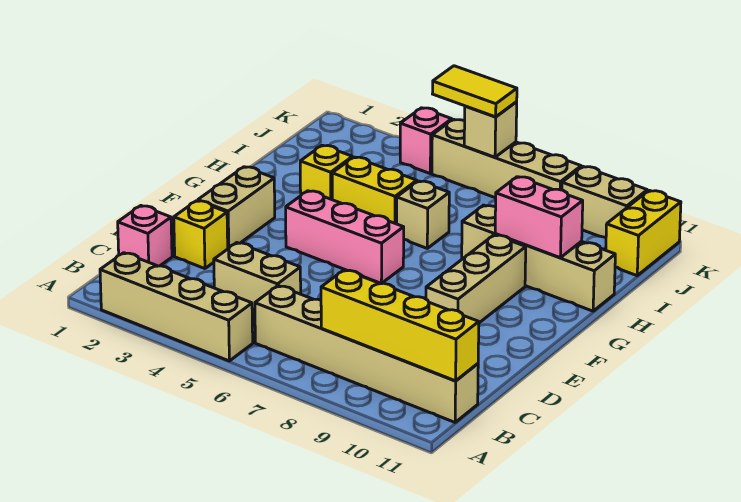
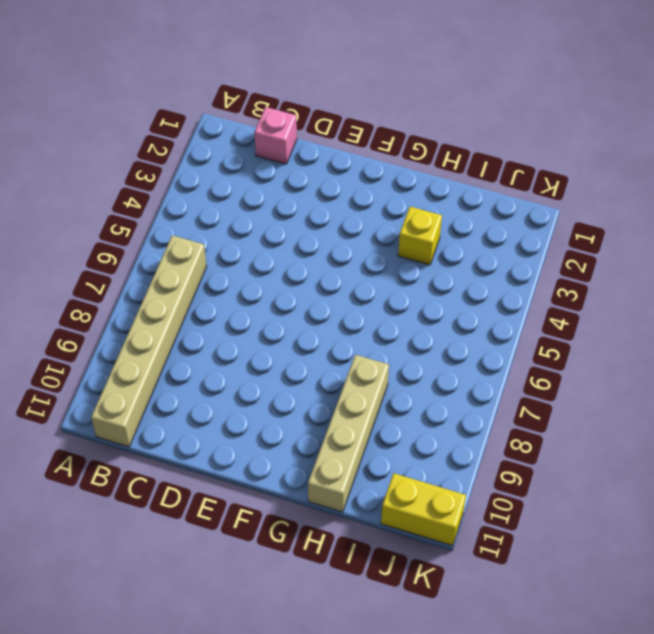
none -> tan 1x4 brick [100,253,253,361]
none -> tan 1x2 brick [214,243,301,315]
none -> yellow 1x1 brick [174,201,228,269]

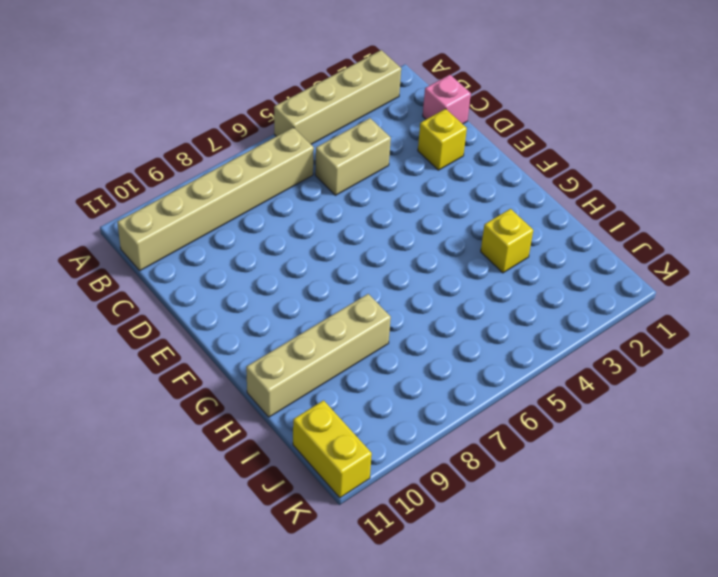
none -> tan 1x2 brick [198,167,275,249]
none -> tan 1x3 brick [426,235,526,323]
none -> pink 1x3 brick [286,191,404,284]

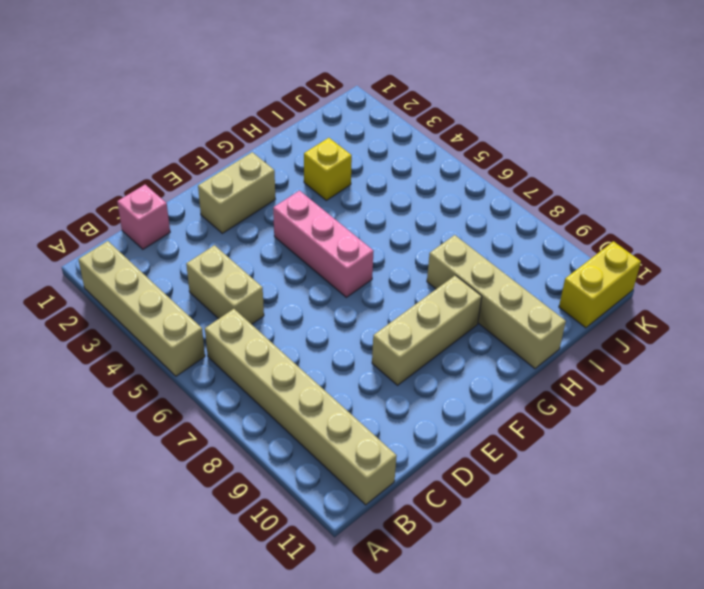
none -> yellow 1x1 brick [174,201,228,269]
none -> yellow 1x2 brick [332,157,417,224]
none -> tan 1x1 brick [397,181,449,248]

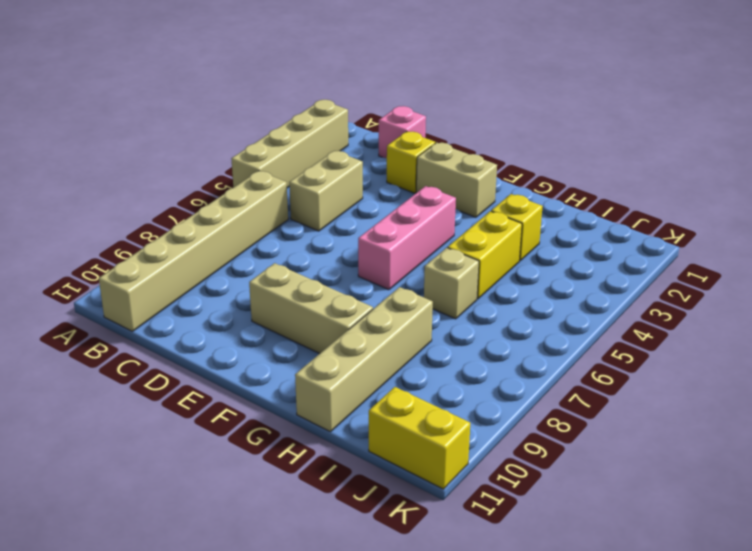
none -> pink 1x1 brick [400,108,452,173]
none -> tan 1x4 brick [432,119,581,198]
none -> tan 1x2 brick [562,167,647,238]

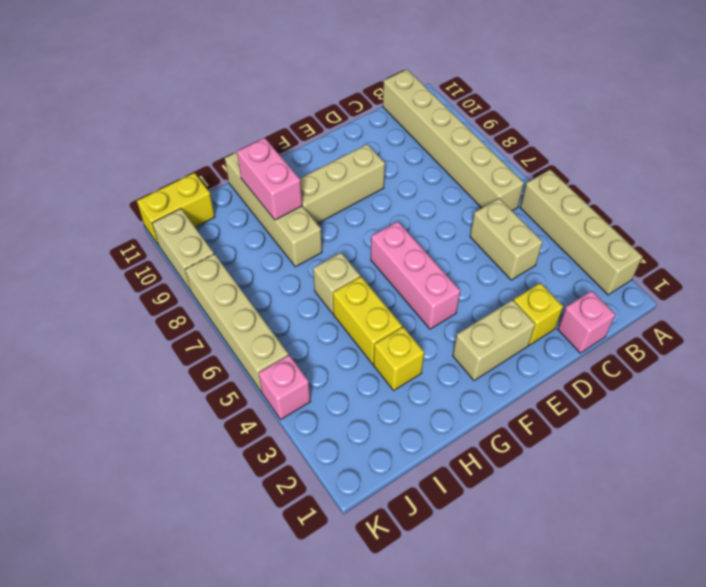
none -> yellow 1x4 brick [321,270,479,381]
none -> tan 1x1 brick [464,102,517,157]
none -> yellow 1x2 tile [433,66,517,117]

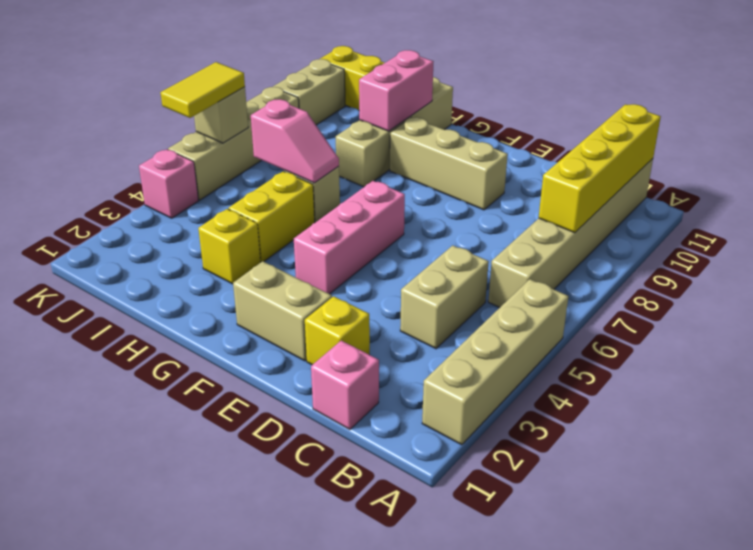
pink 1x2 slope [251,99,339,183] -> none

